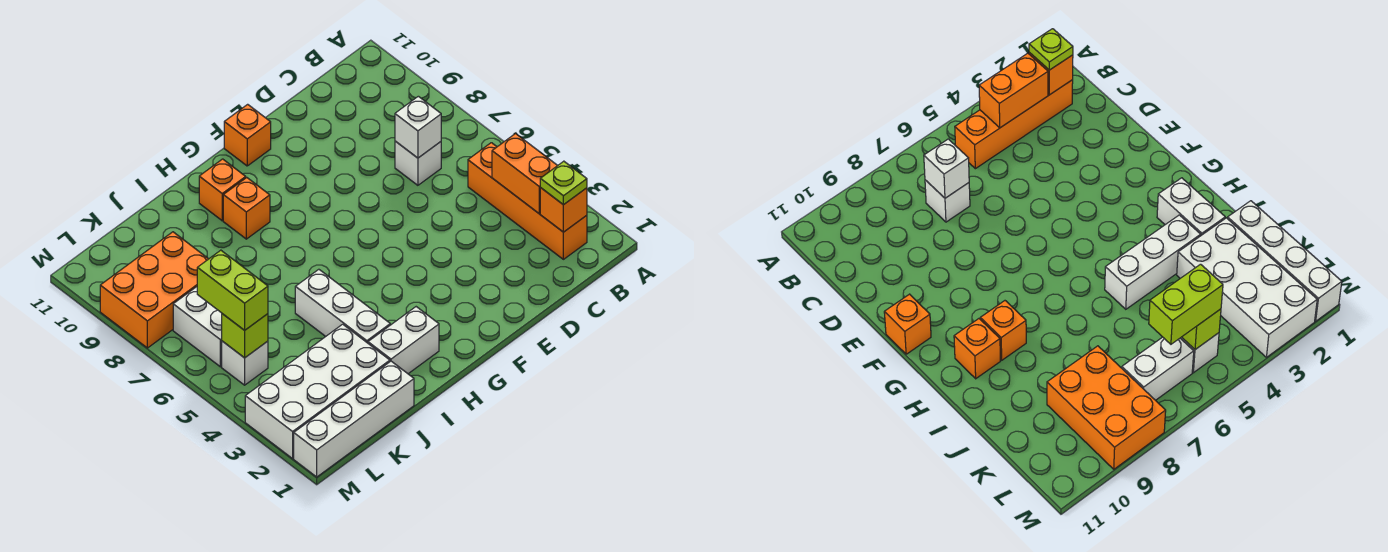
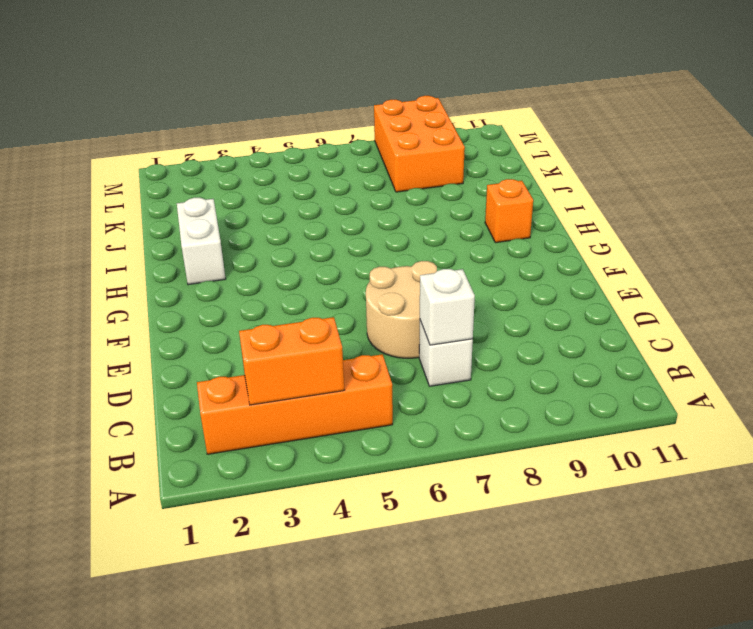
tan 2x2 round brick [366,261,437,358] -> none
none -> orange 1x1 brick [224,104,271,166]
none -> orange 1x1 brick [223,178,270,239]
none -> white 1x3 brick [295,269,390,343]

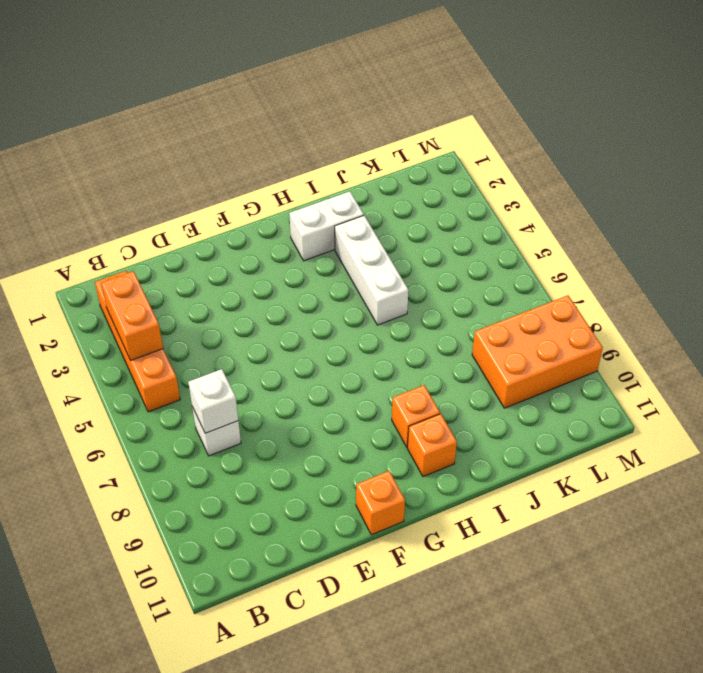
none -> white 1x4 brick [294,361,414,477]
none -> white 2x4 brick [245,324,390,459]
none -> white 1x1 brick [222,341,268,385]

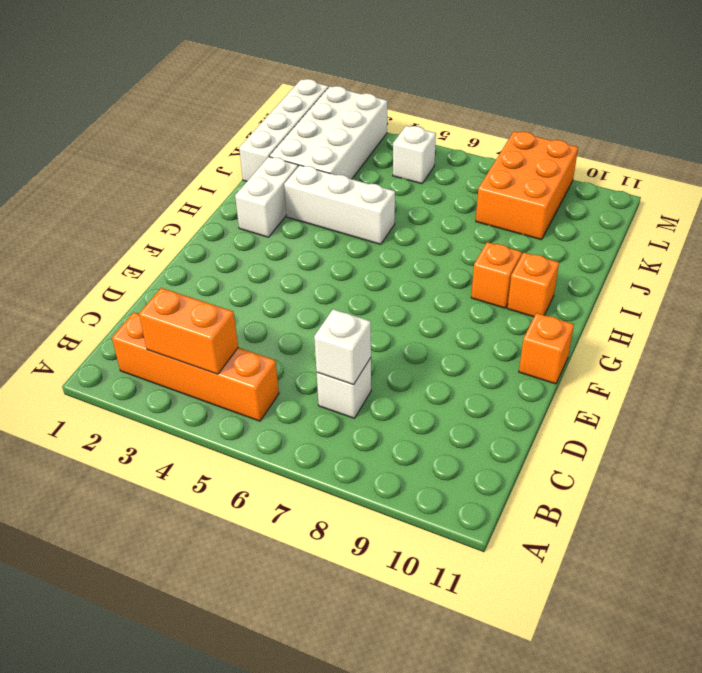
none -> white 1x2 brick [173,287,222,367]
none -> orange 1x1 brick [540,188,587,232]
none -> lime 1x1 brick [222,314,268,358]

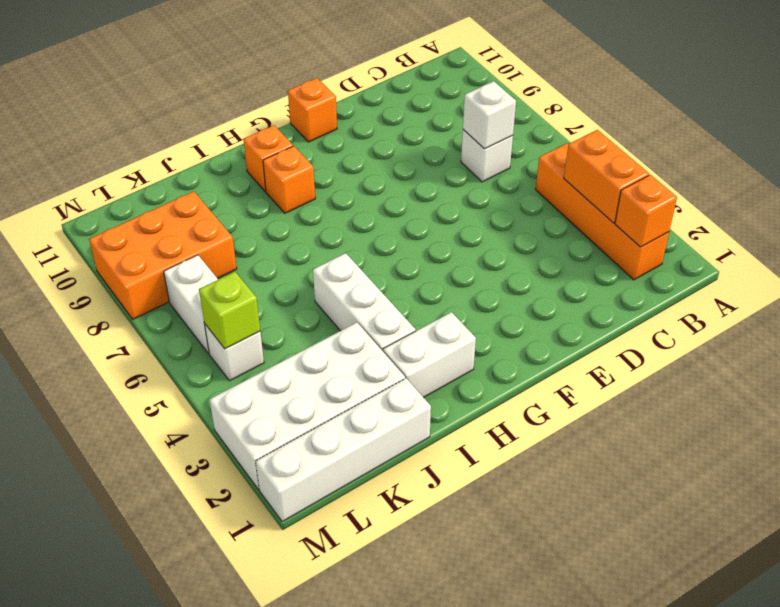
none -> lime 1x1 plate [540,161,587,205]
none -> lime 1x2 brick [197,250,268,330]

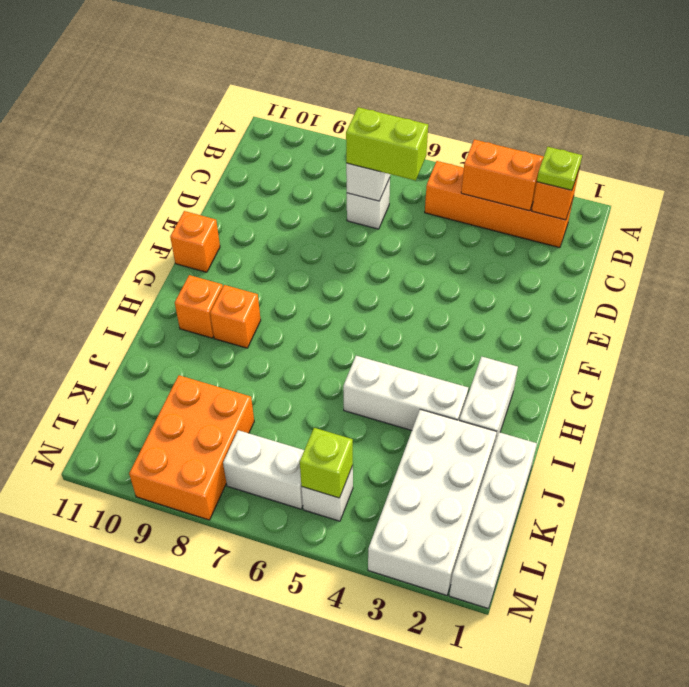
lime 1x2 brick [346,107,428,180] -> lime 1x2 brick moved to [197,250,268,330]

